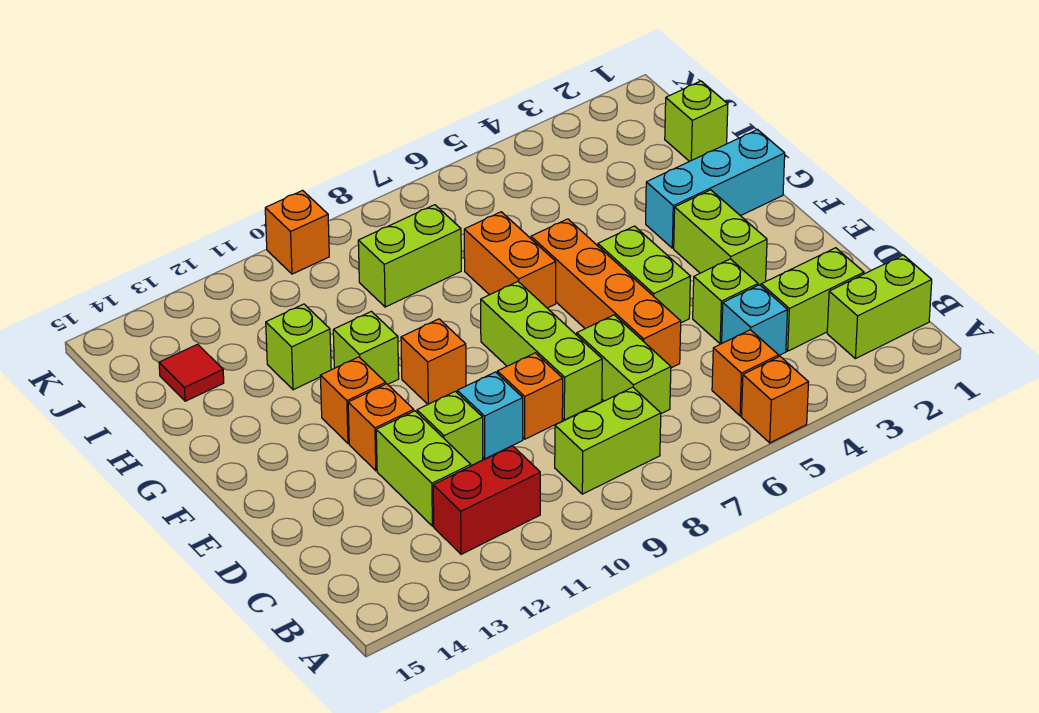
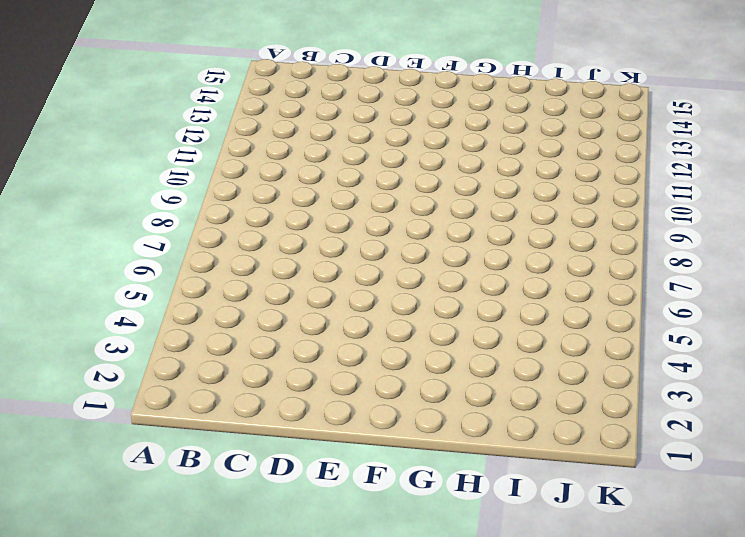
none -> orange 1x1 brick [742,356,809,443]
none -> lime 1x2 brick [827,255,932,359]
none -> orange 1x1 brick [712,330,779,416]

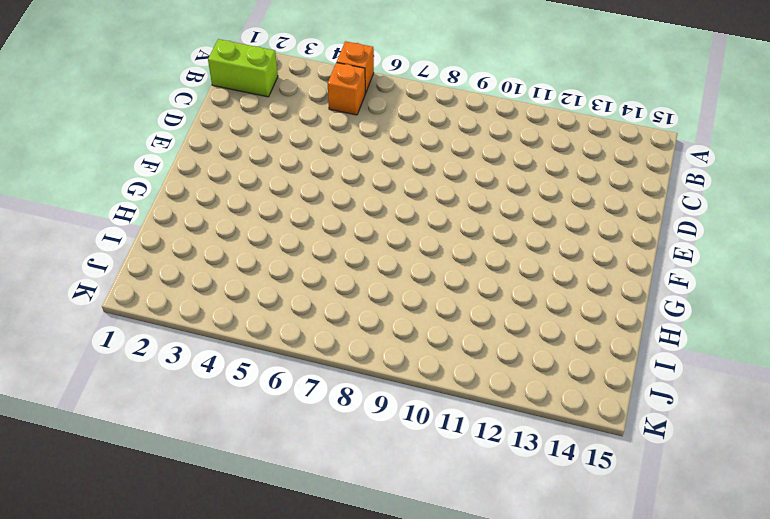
none -> lime 1x2 brick [555,387,661,494]
none -> red 1x2 brick [433,446,540,554]
none -> lime 1x2 brick [761,248,864,351]

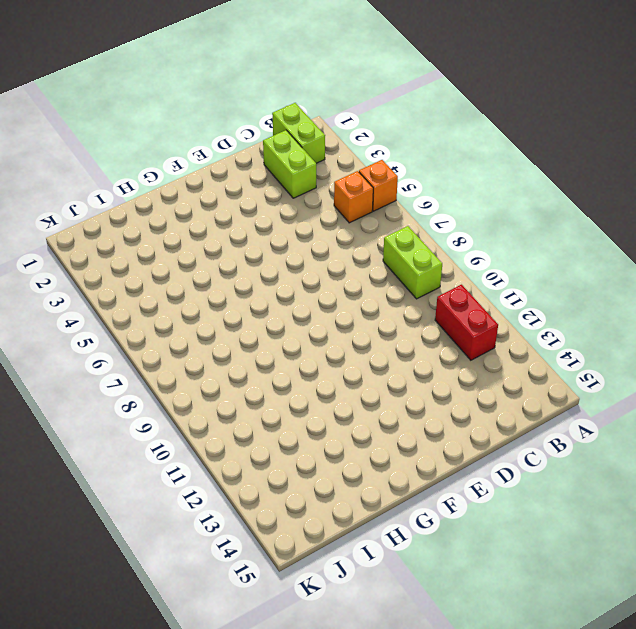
none -> cyan 1x1 brick [722,285,788,355]
none -> lime 1x2 brick [577,315,671,414]
none -> lime 1x2 brick [376,411,471,526]

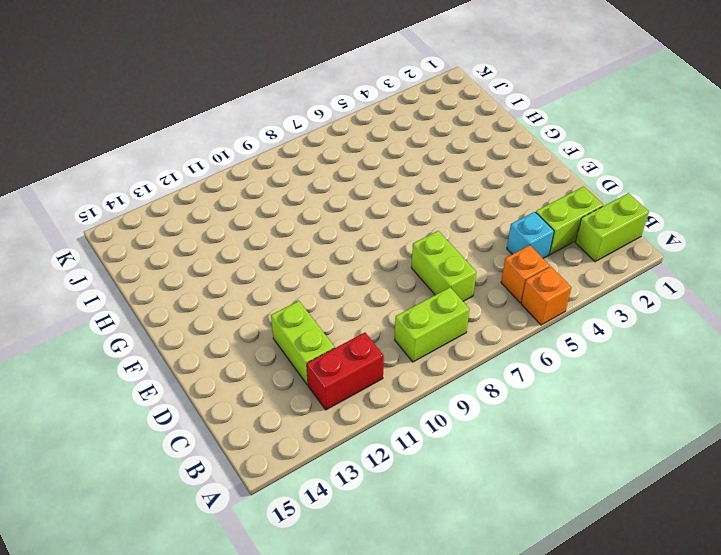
none -> lime 1x1 brick [693,259,758,344]
none -> orange 1x4 brick [531,219,681,368]
none -> lime 1x3 brick [481,282,602,420]

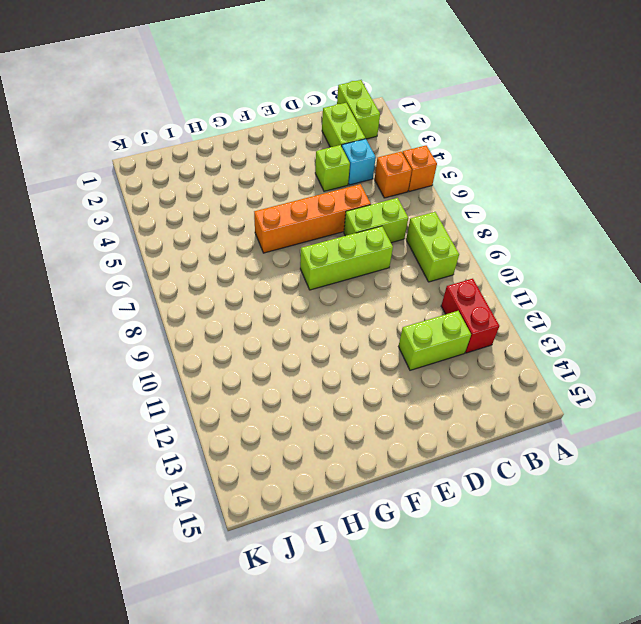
none -> orange 1x1 brick [497,353,563,439]
none -> cyan 1x1 brick [457,372,523,459]
none -> lime 1x1 brick [417,391,483,466]

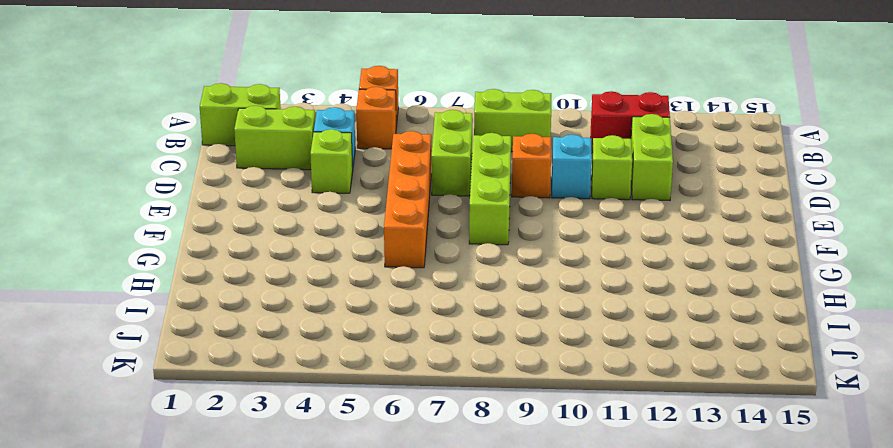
none -> lime 1x2 brick [674,190,767,285]
none -> lime 1x2 brick [598,226,690,323]
none -> orange 1x1 brick [348,384,414,471]

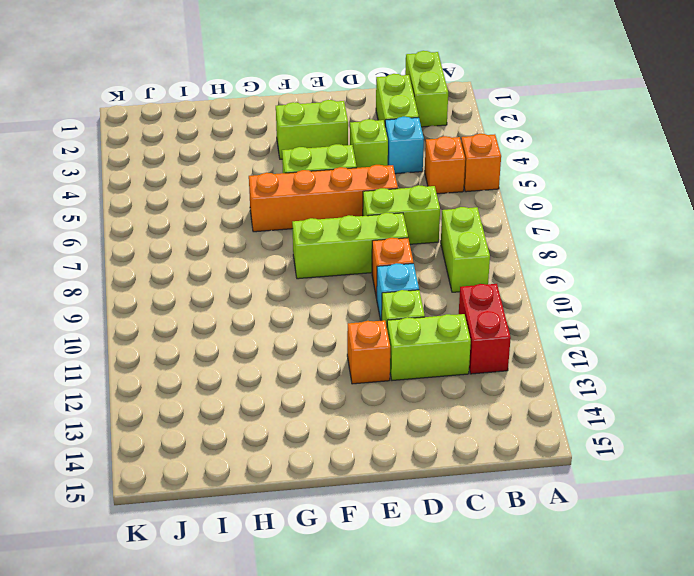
none -> orange 1x1 brick [401,319,466,404]
none -> orange 1x1 brick [320,357,386,443]
none -> cyan 1x3 brick [646,130,785,248]

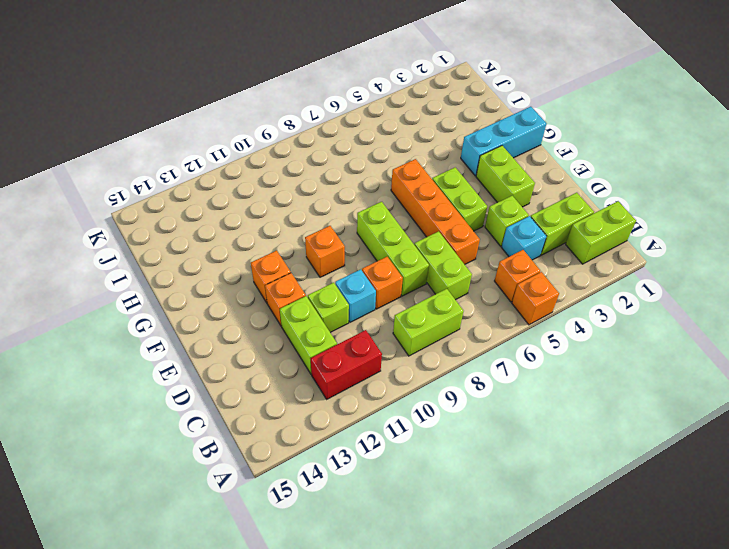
none -> orange 1x2 brick [464,212,556,308]
none -> lime 1x1 brick [333,311,399,384]
none -> lime 1x1 brick [266,304,331,390]

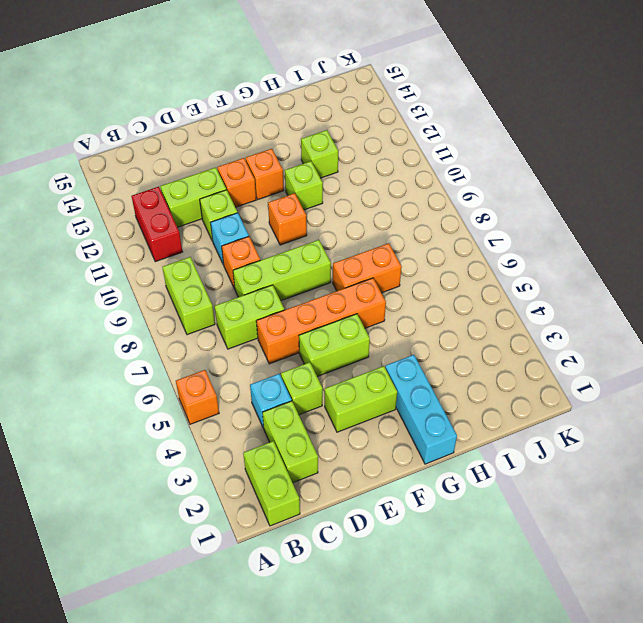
none -> orange 1x1 brick [712,330,779,416]
none -> lime 1x1 brick [665,81,728,161]
none -> lime 1x2 brick [358,205,461,307]

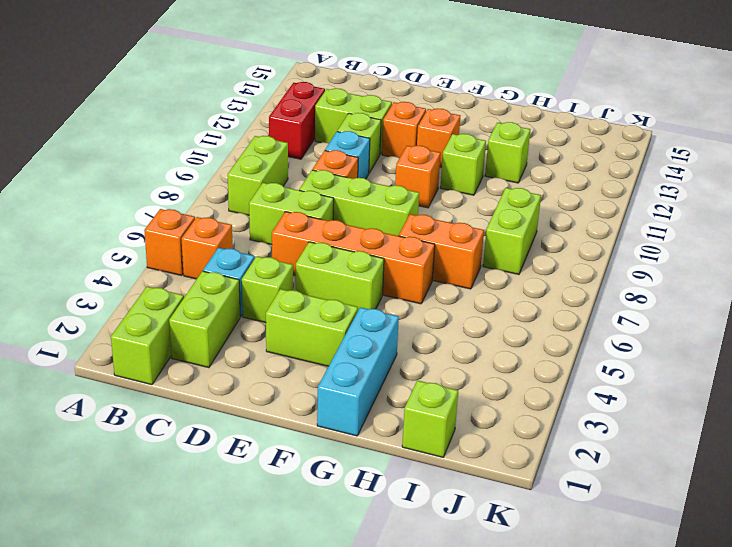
none -> red 1x1 tile [159,344,224,401]
none -> orange 1x1 brick [265,190,329,274]

